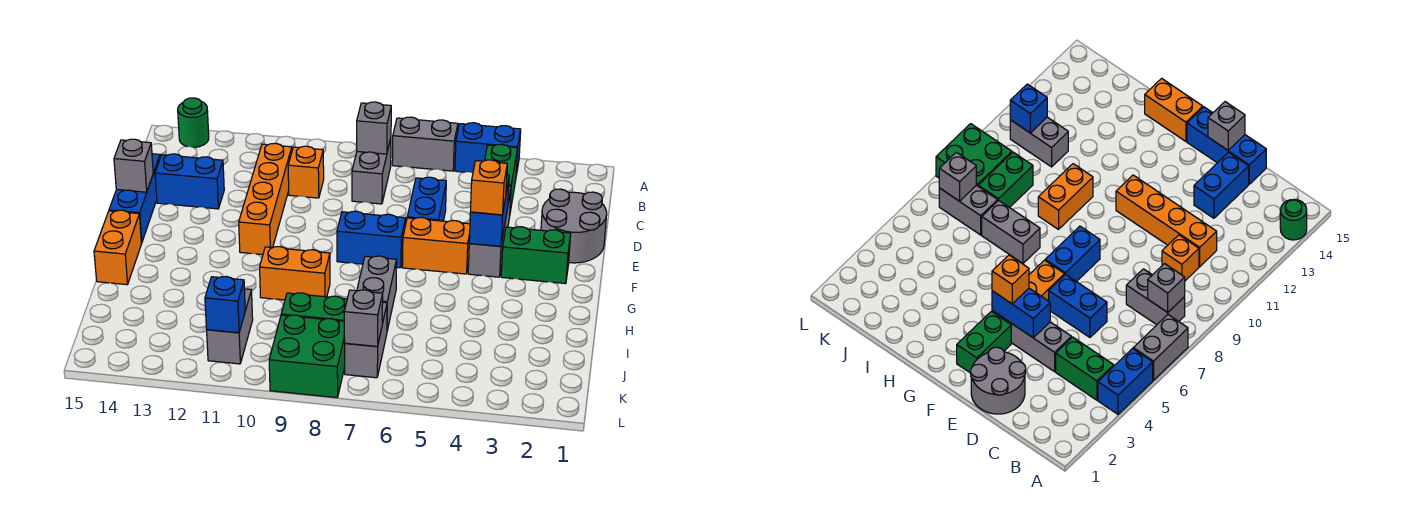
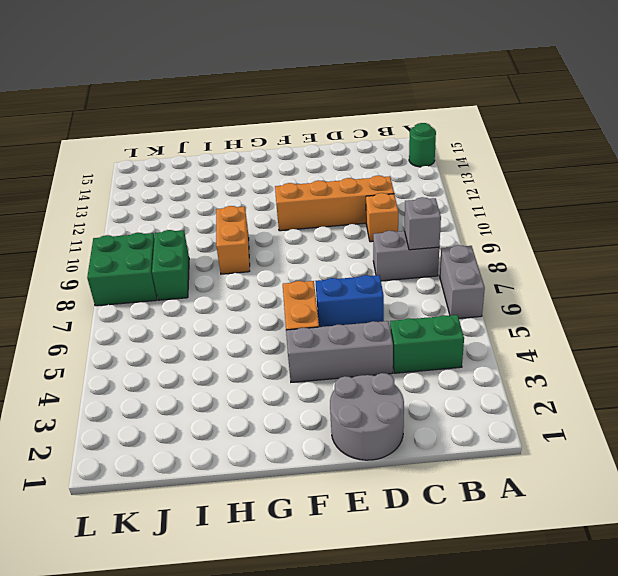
none -> blue 1x2 brick [455,123,521,175]
none -> blue 1x2 brick [155,154,224,209]
none -> blue 1x3 brick [109,154,160,243]

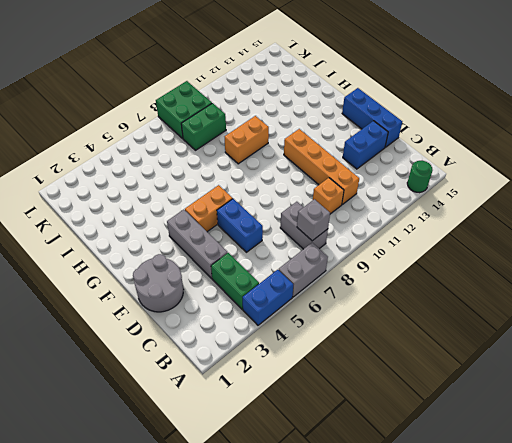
none -> green 1x2 brick [501,227,571,284]
none -> blue 1x2 brick [337,211,406,268]
none -> orange 1x2 brick [94,210,142,285]

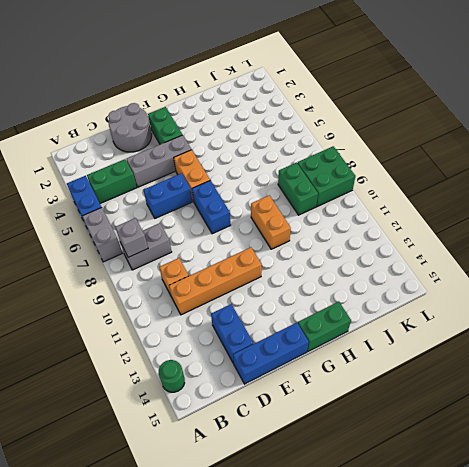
green 1x2 brick [298,302,351,351] -> orange 1x2 brick [94,210,142,285]
none -> grey 1x2 brick [357,256,397,331]
none -> grey 1x2 brick [345,302,387,378]
none -> grey 1x2 brick [207,289,253,364]

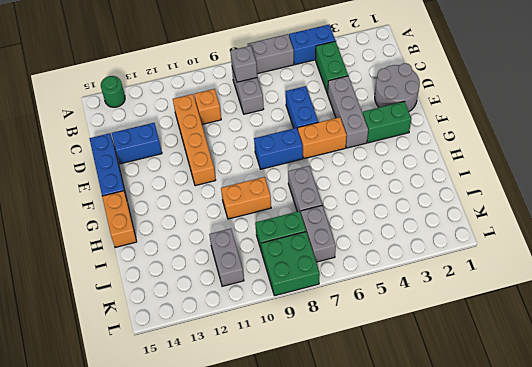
none -> blue 1x2 brick [469,175,509,246]
none -> grey 1x1 brick [114,139,153,192]
none -> grey 1x1 brick [344,290,383,347]

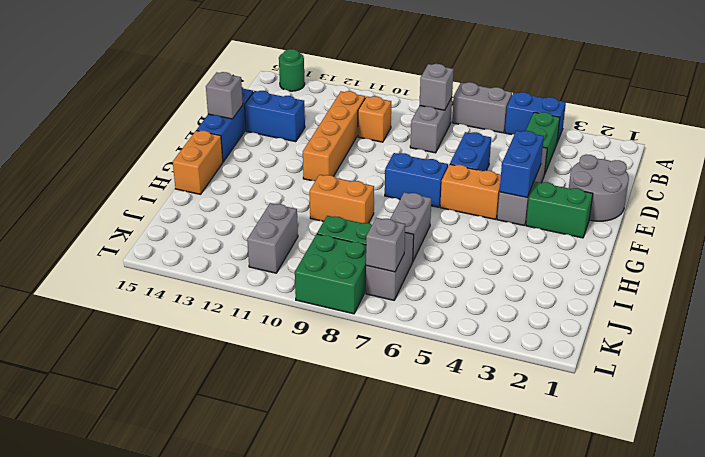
none -> blue 1x1 brick [205,276,245,333]
none -> orange 1x1 brick [470,160,507,215]

